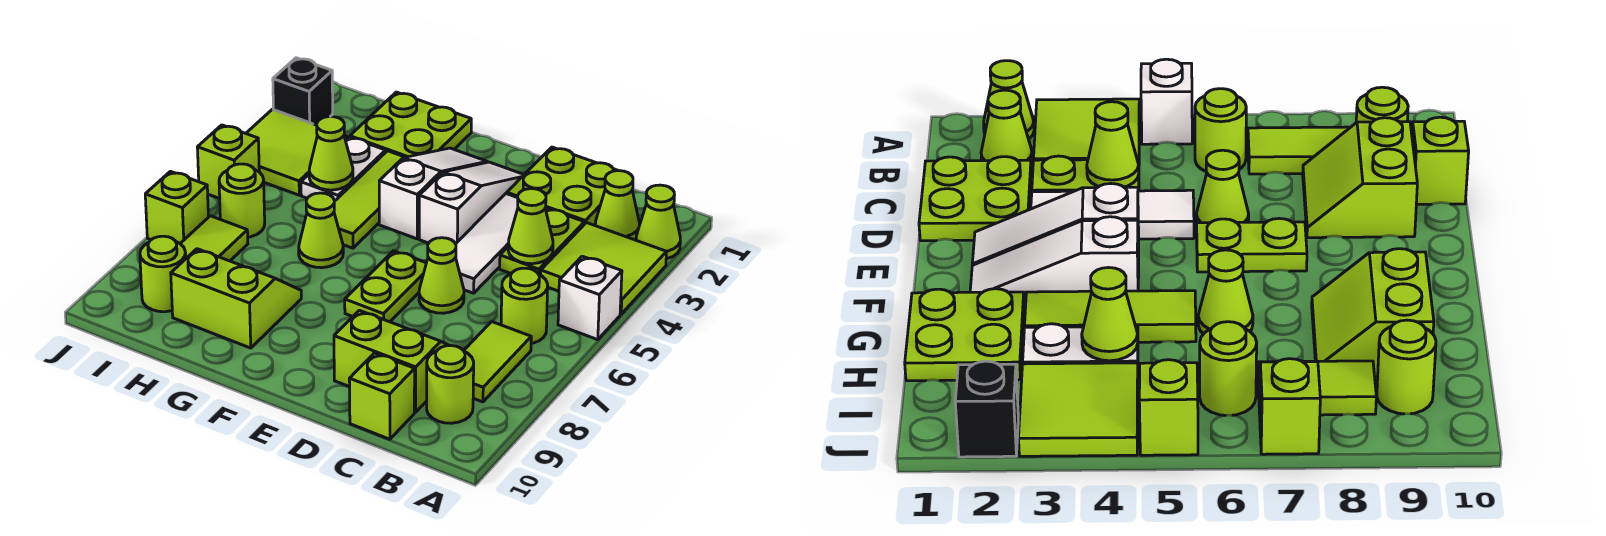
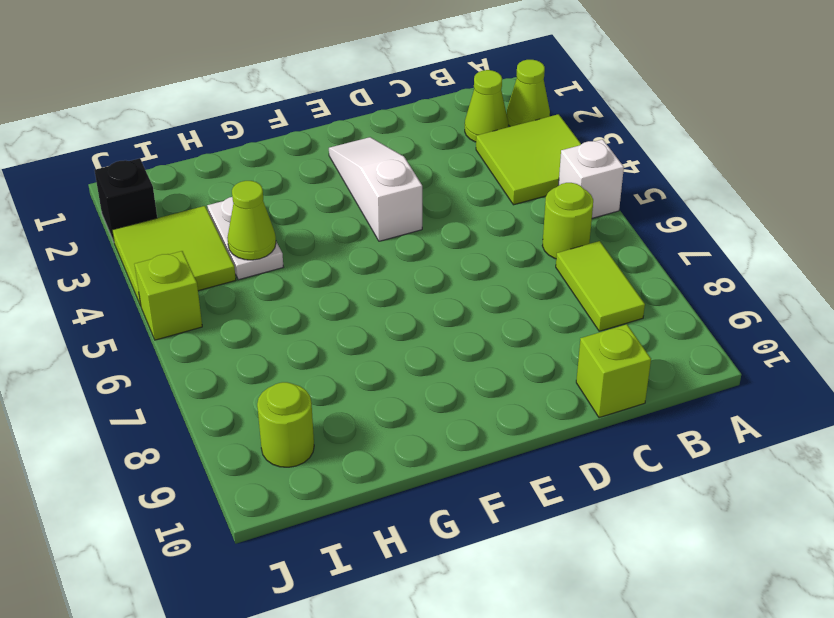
none -> lime 1x1 round brick [427,346,474,423]
none -> lime 2x2 plate [507,147,618,225]
none -> lime 1x2 plate [500,208,584,275]
none -> lime 2x2 slope [334,310,449,412]

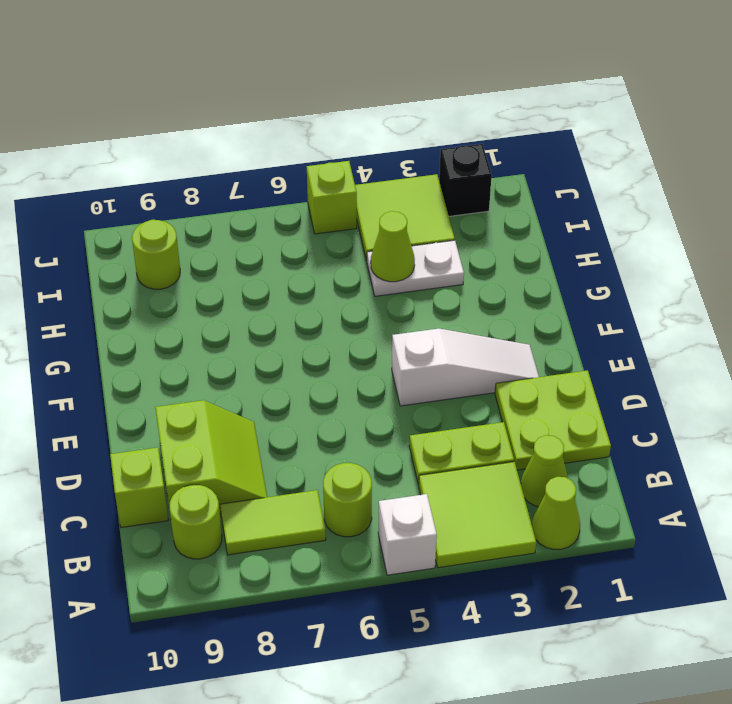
none -> white 1x3 tile [456,194,518,293]
none -> lime 1x1 cone [419,238,464,313]
none -> lime 1x2 plate [345,251,426,322]
none -> white 1x3 slope [379,148,487,239]

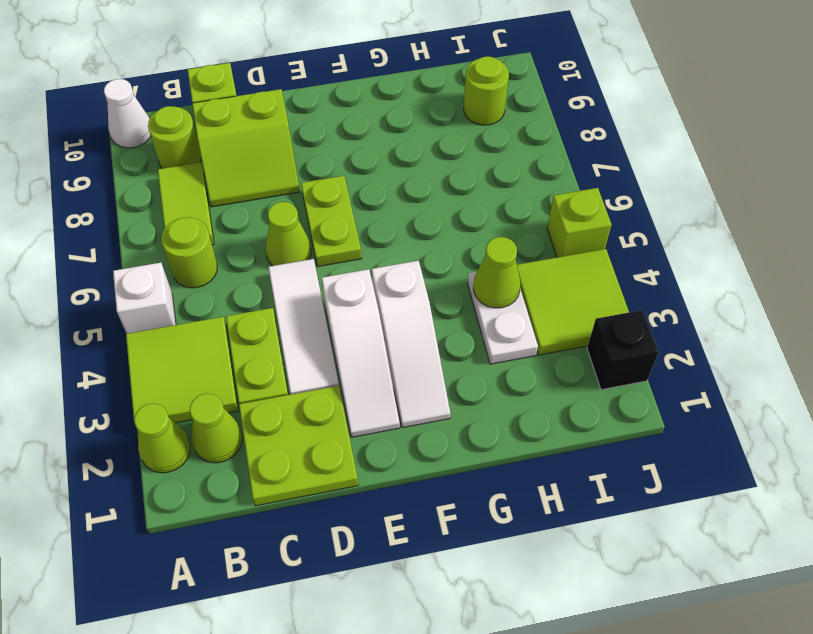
white 1x1 cone [104,79,151,148] -> none
none -> lime 2x2 plate [350,92,471,157]
none -> lime 1x3 tile [334,151,404,248]
none -> lime 1x1 cone [299,193,343,268]
none -> lime 2x2 slope [171,249,301,348]

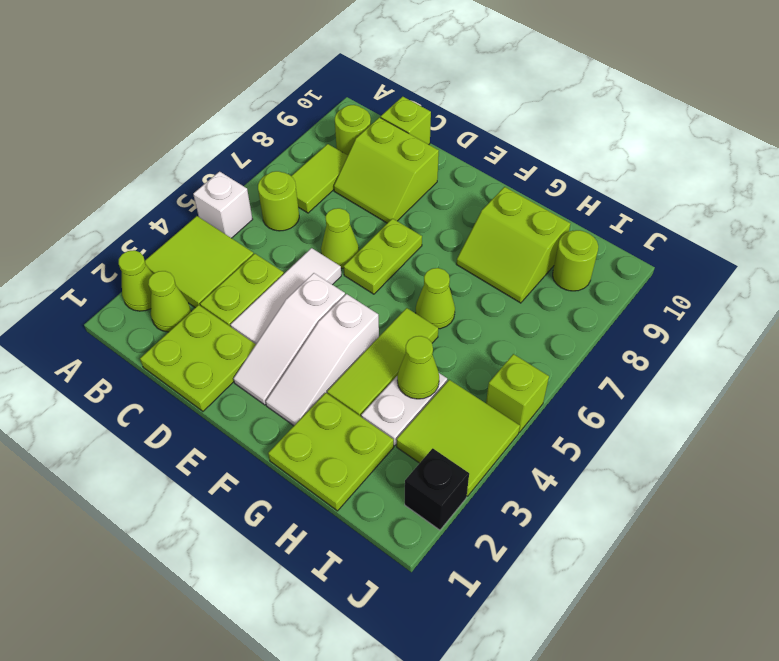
none -> lime 1x1 round brick [219,164,265,237]
none -> lime 1x2 tile [180,216,248,261]
none -> lime 1x1 brick [145,171,208,243]
none -> lime 1x1 cone [508,189,553,264]

